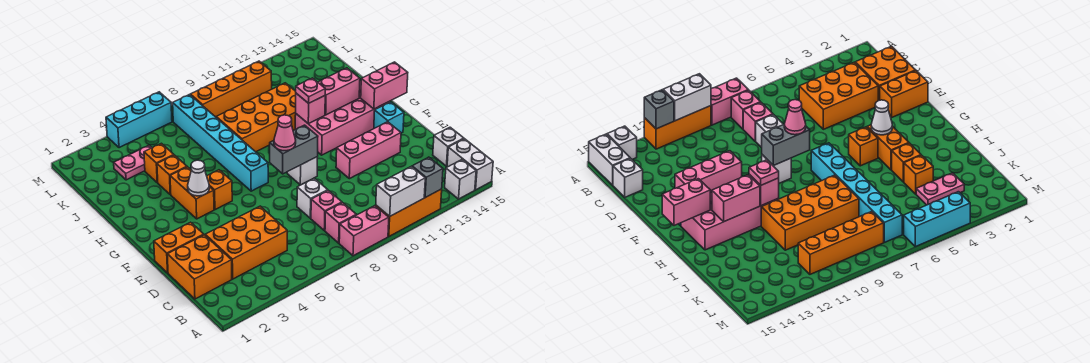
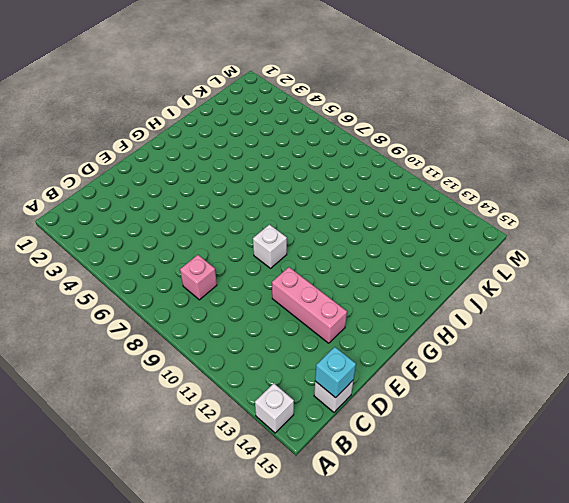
cyan 1x1 brick [315,347,356,398] -> cyan 1x1 brick moved to [374,102,404,133]
none -> pink 1x2 brick [339,206,389,256]
none -> orange 1x3 brick [376,189,442,236]
none -> white 1x2 brick [447,139,493,190]
none -> pink 1x1 brick [325,203,356,243]

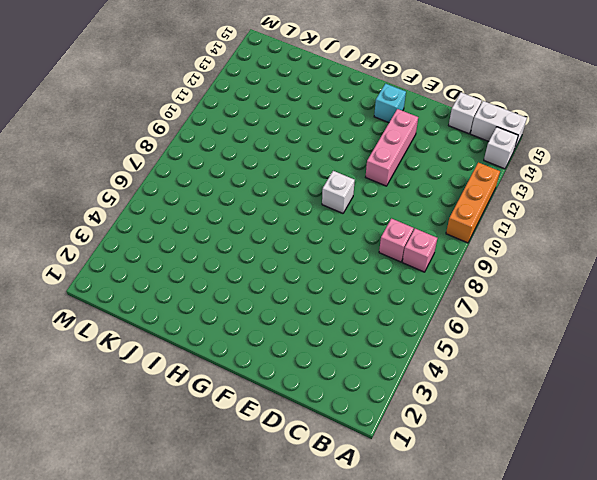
none -> pink 1x2 brick [339,206,389,256]
none -> orange 2x2 brick [167,235,232,299]
none -> orange 2x3 brick [205,206,287,279]
none -> white 1x1 brick [297,178,328,218]

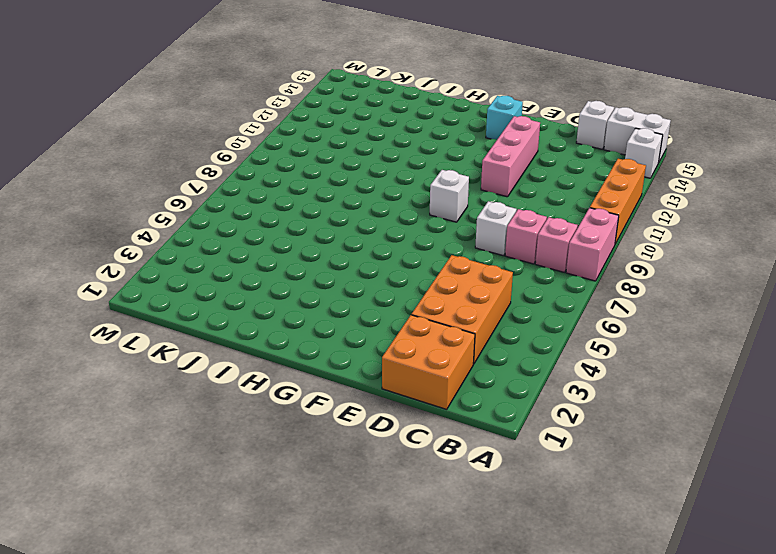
none -> orange 1x2 brick [154,222,204,273]
none -> orange 1x2 brick [170,167,214,219]
none -> orange 1x1 brick [207,170,232,210]
none -> cyan 1x6 brick [173,95,268,191]

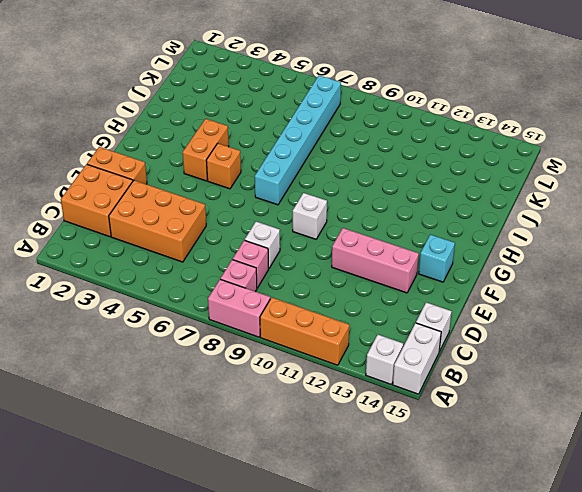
none -> pink 2x4 brick [295,81,390,155]
none -> orange 1x1 brick [157,155,187,195]
none -> orange 2x4 brick [216,83,296,152]
none -> orange 1x1 brick [144,143,174,182]

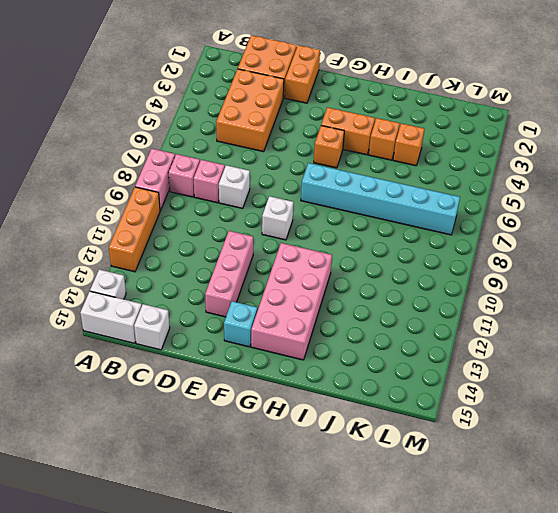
none -> orange 2x4 brick [216,83,296,152]
none -> pink 1x2 plate [114,145,152,180]
none -> orange 1x4 brick [190,61,272,117]
none -> cyan 1x3 brick [106,92,172,148]

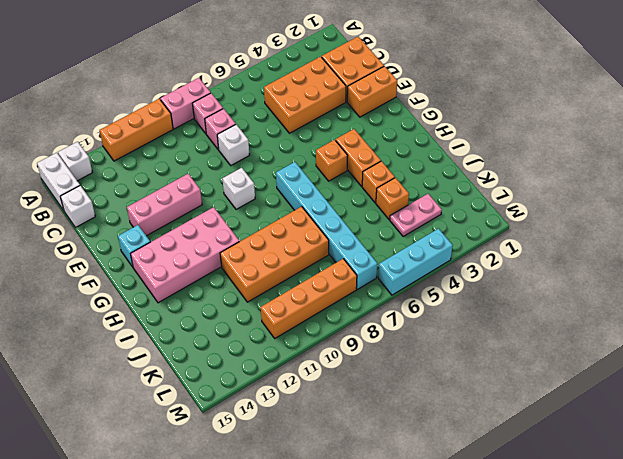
none -> white 1x2 brick [376,166,425,216]
none -> grey 1x1 brick [412,157,443,198]
none -> grey 1x2 brick [270,125,318,174]
none -> white 1x1 cone [188,160,209,196]

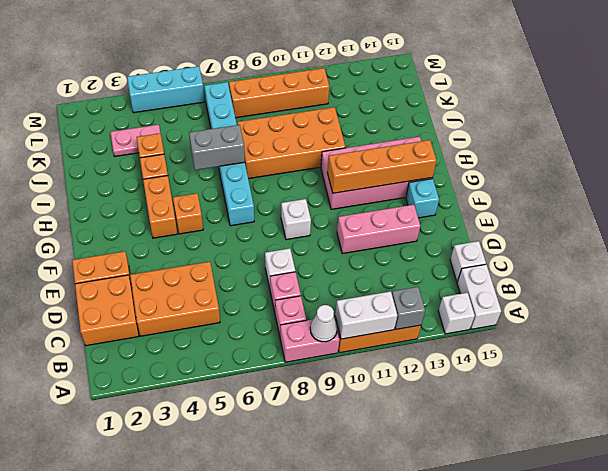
white 1x1 cone [310,305,337,342] -> white 1x1 cone moved to [188,160,209,196]
orange 1x4 brick [327,140,437,193] -> pink 1x2 brick [361,62,408,109]
grey 1x2 brick [189,125,245,170] -> grey 1x2 brick moved to [270,125,318,174]
none -> pink 1x1 brick [296,93,325,124]
none -> pink 1x2 brick [318,68,360,115]
none -> pink 1x1 cone [274,115,296,151]
none -> pink 1x1 plate [296,78,325,103]

